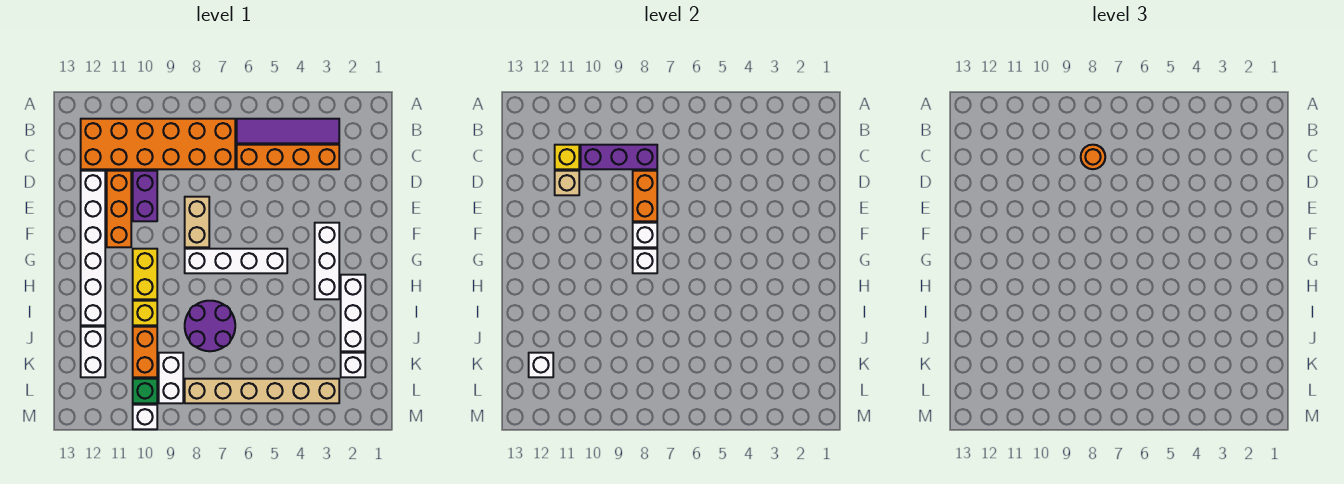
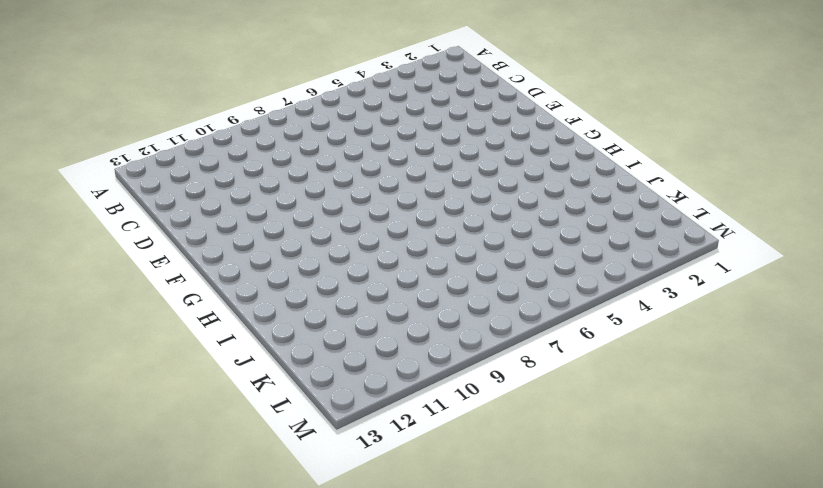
none -> purple 1x4 tile [237,119,339,143]
none -> orange 2x6 brick [81,119,235,169]
none -> orange 1x4 brick [237,145,339,169]

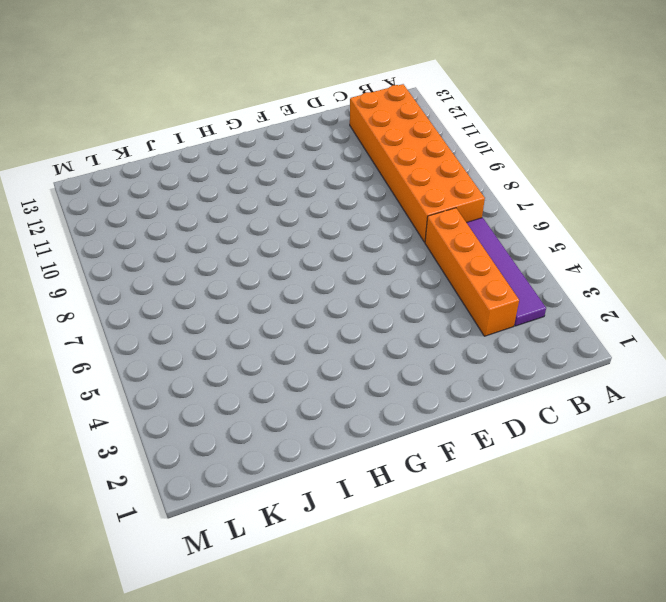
none -> purple 1x2 brick [133,171,157,221]
none -> orange 1x3 brick [107,171,131,247]
none -> white 1x6 brick [81,171,105,325]

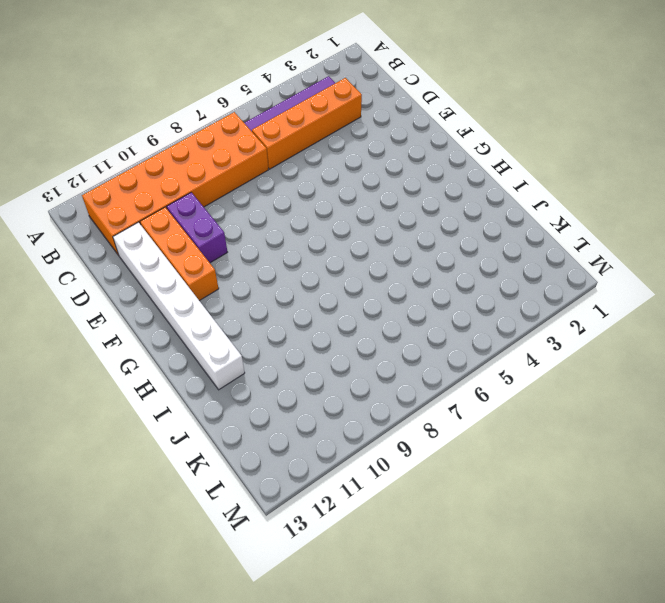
none -> tan 1x2 brick [185,197,209,247]
none -> white 1x3 brick [315,223,339,299]
none -> white 1x4 brick [185,249,287,273]

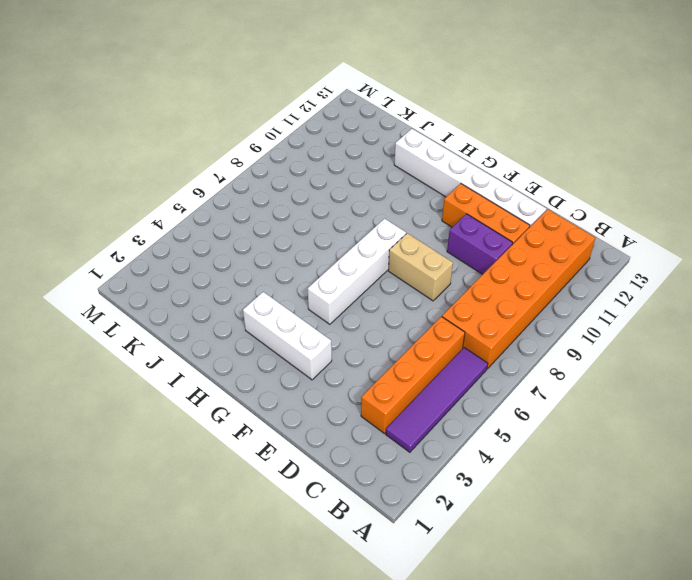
none -> yellow 1x2 brick [133,249,157,299]
none -> white 1x3 brick [341,275,365,351]
none -> purple 2x2 round brick [185,301,235,351]

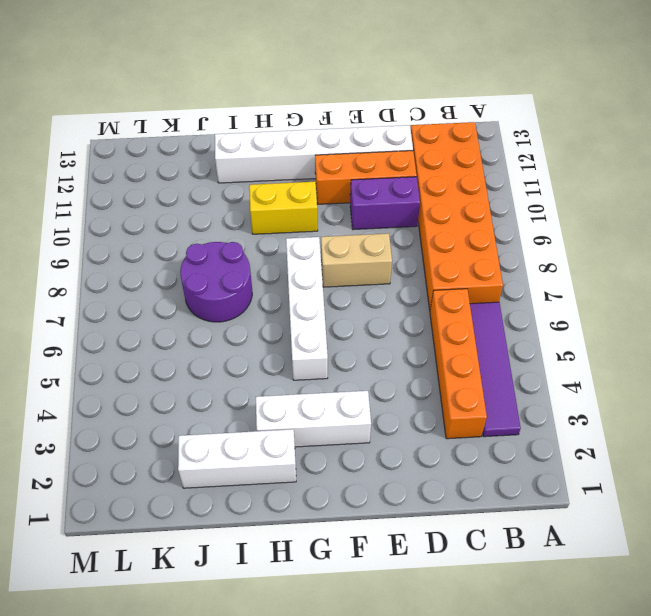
none -> yellow 1x1 brick [133,301,157,325]
none -> orange 1x2 brick [133,327,157,377]
none -> white 1x2 brick [81,327,105,377]

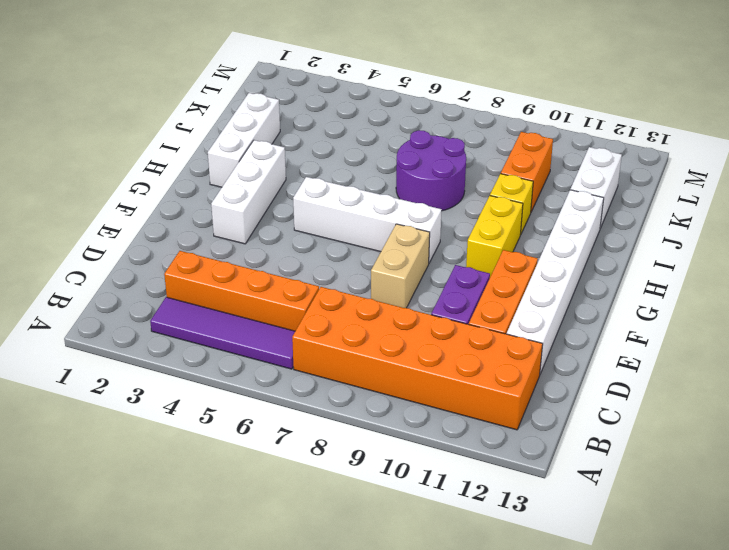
none -> white 1x1 brick [341,353,365,377]
none -> white 1x2 brick [159,353,183,403]
none -> tan 1x6 brick [185,379,339,403]

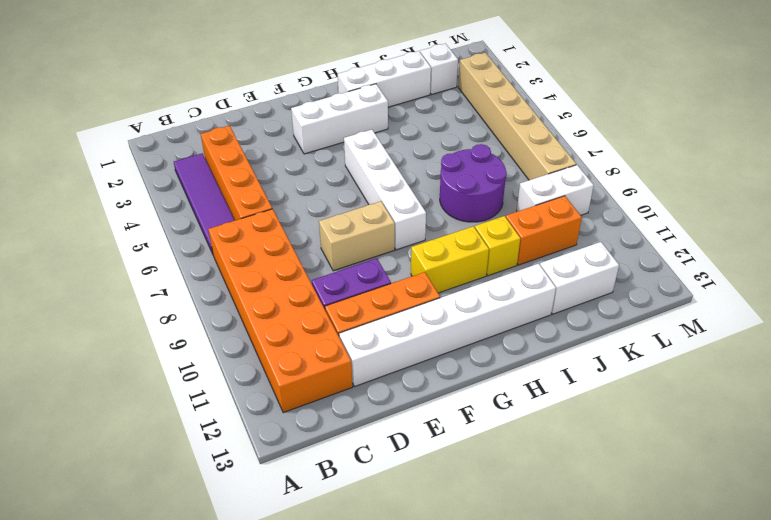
none -> green 1x1 brick [133,379,157,403]
none -> white 1x1 brick [133,405,157,429]
none -> purple 1x3 brick [581,145,657,169]

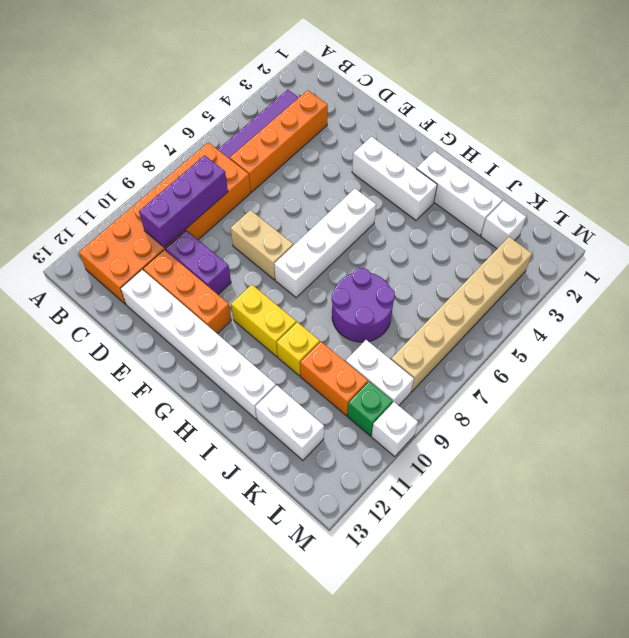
none -> yellow 1x1 brick [555,145,579,169]
none -> orange 1x2 brick [633,171,657,221]
none -> tan 1x1 brick [555,171,579,195]

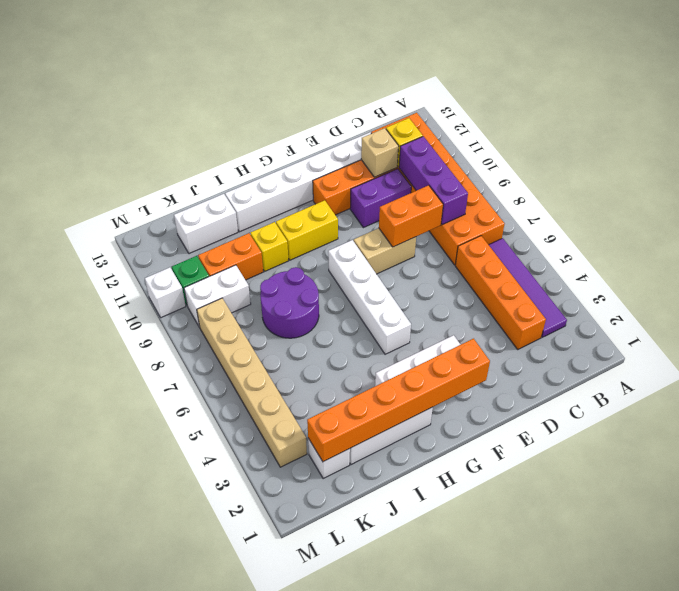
orange 1x6 brick [307,339,490,462] -> none
none -> white 1x1 brick [633,223,657,247]
none -> white 1x1 brick [633,249,657,273]
none -> white 1x1 brick [529,353,553,377]

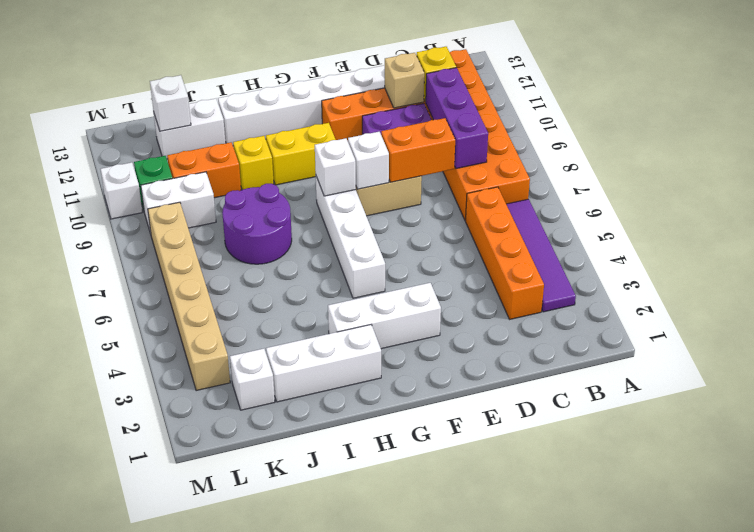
none -> orange 1x1 round brick [1081,145,1105,169]

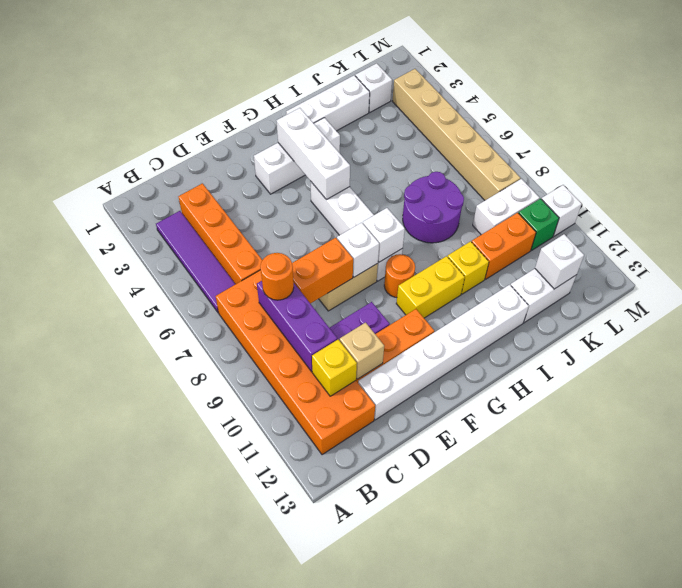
white 1x3 brick [277,108,350,200] -> none
orange 1x1 round brick [384,254,415,298] -> none

